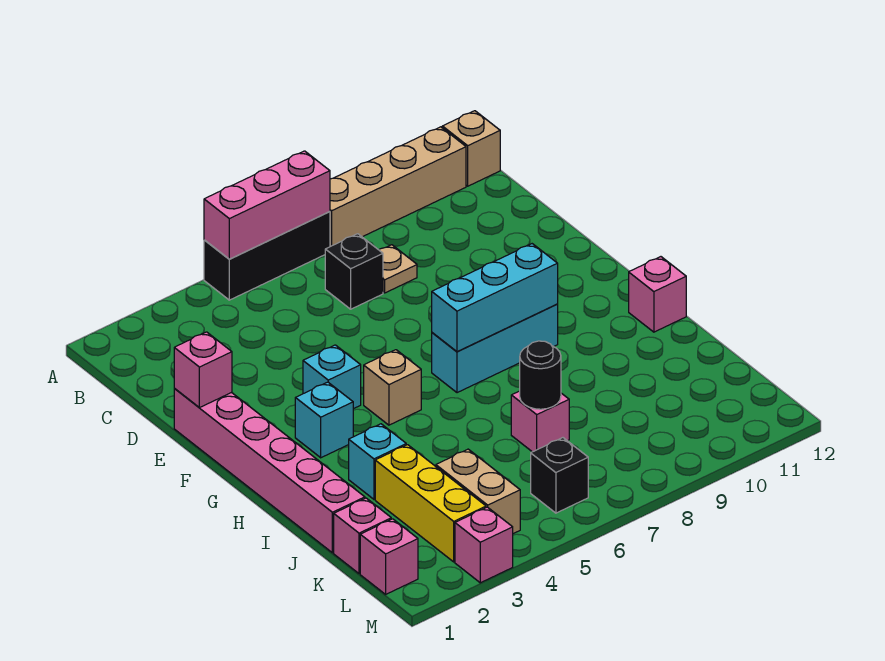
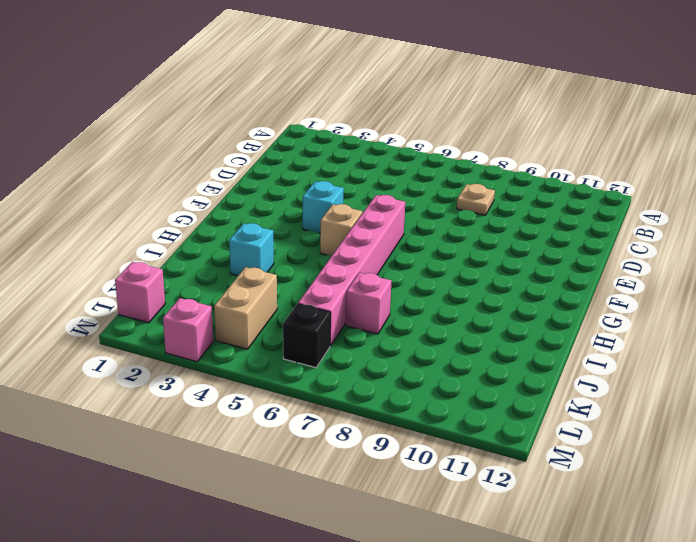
pink 1x6 brick [298,195,405,346] -> pink 1x6 brick moved to [174,388,365,553]
none -> black 1x3 brick [204,212,330,300]
none -> tan 1x4 brick [330,127,466,247]
none -> tan 1x1 brick [442,111,500,186]

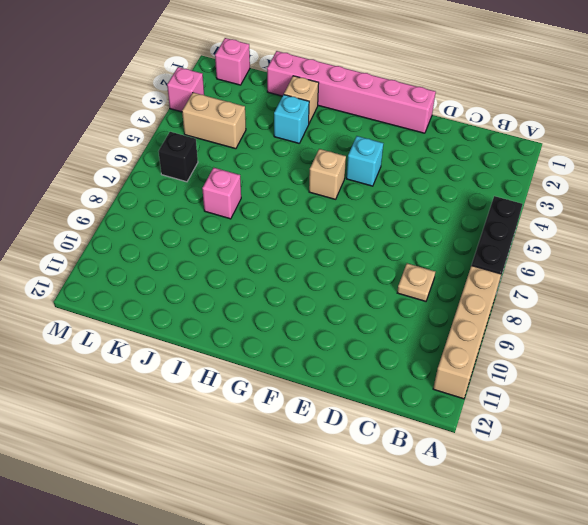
tan 1x1 brick [284,76,319,123] -> tan 1x1 brick moved to [442,111,500,186]
none -> black 1x1 brick [325,234,383,309]
none -> cyan 1x1 brick [295,382,353,458]
none -> cyan 1x3 brick [432,304,558,393]

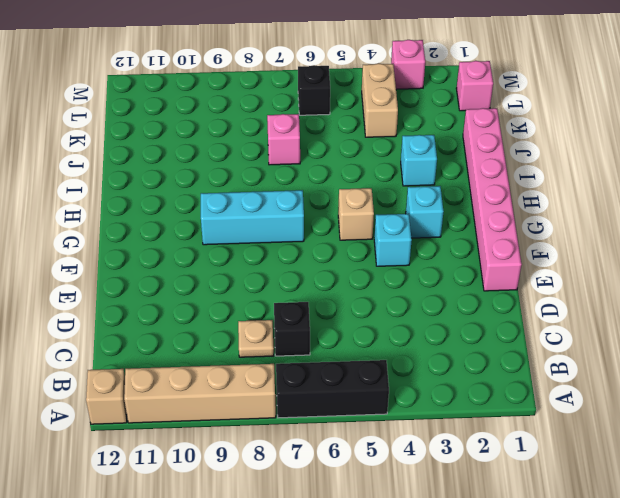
none -> pink 1x1 brick [629,257,686,332]
none -> yellow 1x3 brick [375,445,486,562]
none -> pink 1x1 brick [334,498,391,574]

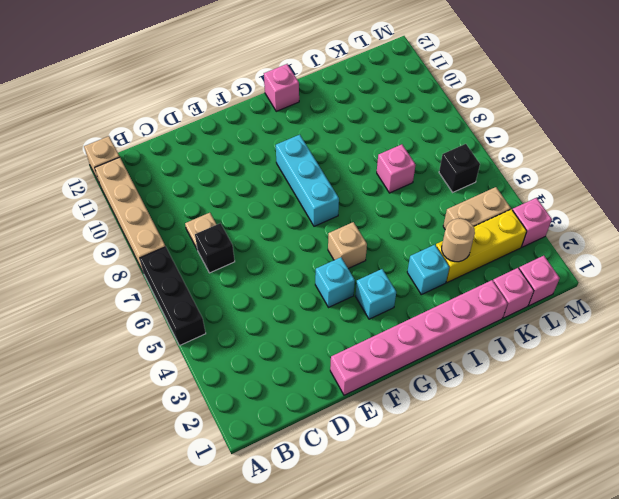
tan 1x1 round brick [442,219,475,262] -> none
none -> pink 1x3 brick [204,151,330,259]
none -> pink 1x1 brick [174,332,232,408]
none -> cyan 1x3 brick [432,244,558,352]

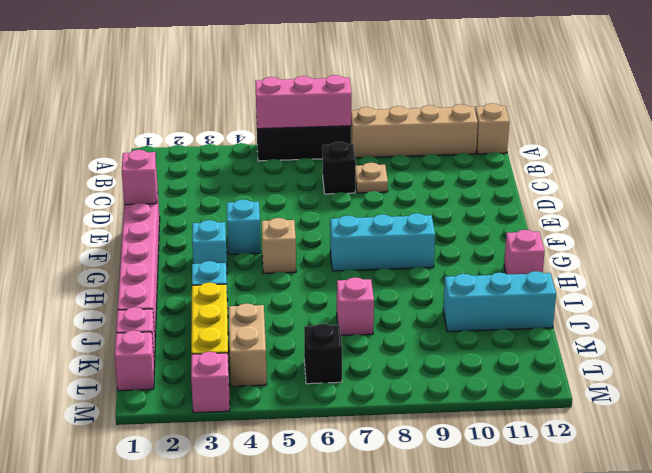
cyan 1x3 brick [443,271,556,332] -> cyan 1x3 brick moved to [432,244,558,352]
none -> black 1x1 round brick [520,341,561,409]

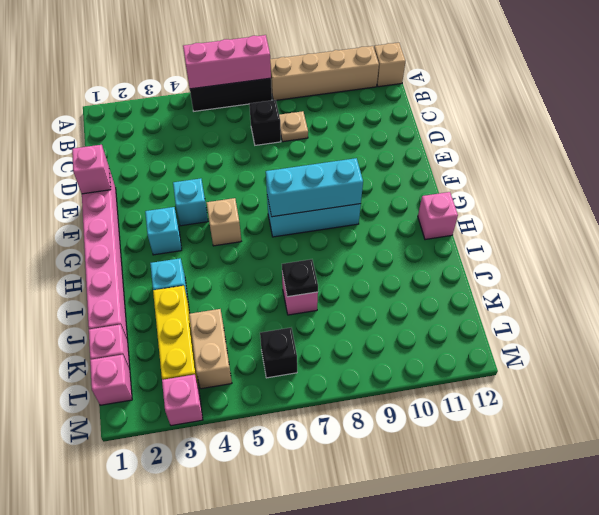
black 1x1 plate [282,259,318,297] -> black 1x1 round brick [520,341,561,409]

